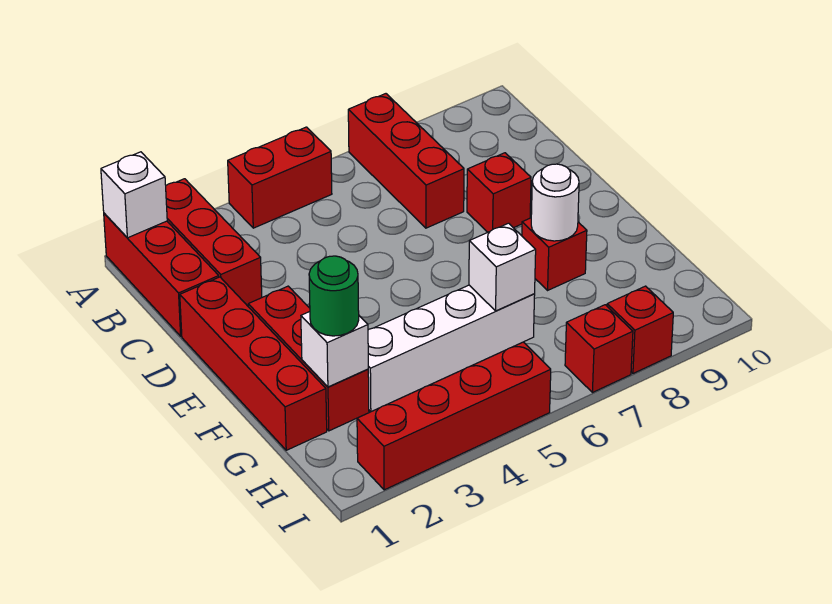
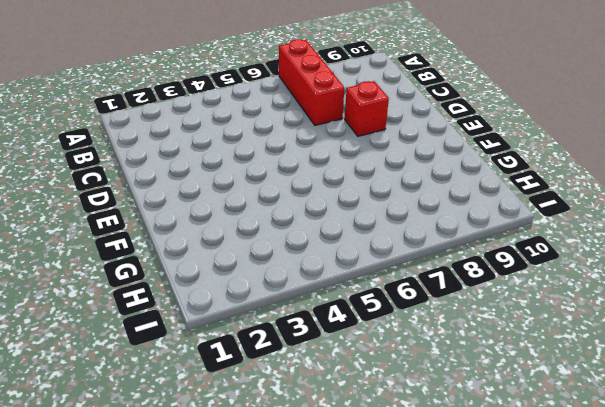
none -> red 1x3 brick [104,213,219,336]
none -> red 1x3 brick [166,179,262,306]
none -> red 1x2 brick [228,127,332,228]

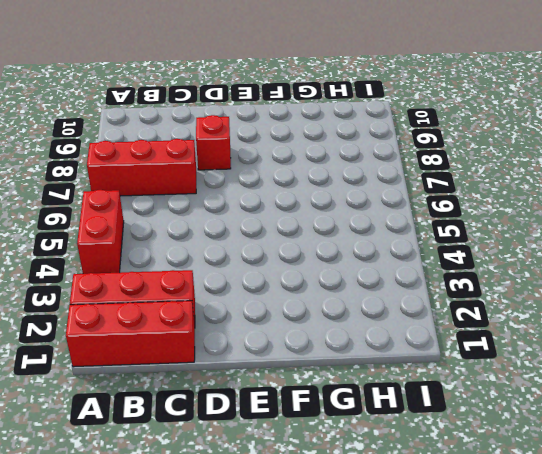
none -> red 1x4 brick [180,277,327,450]
none -> red 1x3 brick [248,286,369,431]
none -> red 1x1 brick [522,218,587,290]

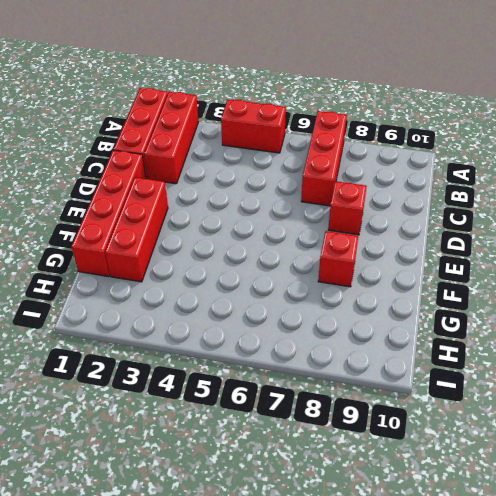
none -> white 1x4 brick [368,285,535,412]
none -> red 1x4 brick [357,342,551,490]
none -> red 1x1 brick [565,305,633,393]

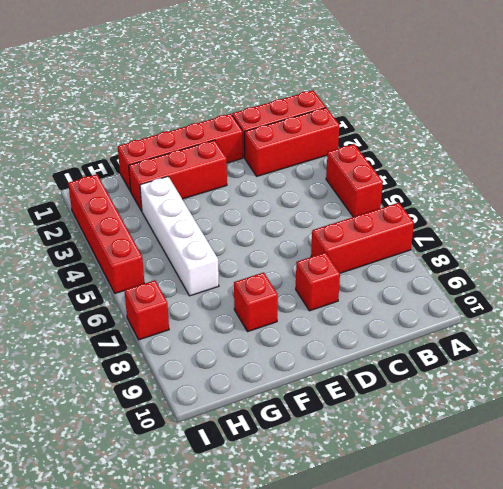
none -> red 1x1 brick [607,286,673,373]
none -> white 1x1 brick [101,152,167,238]
none -> white 1x1 round brick [531,164,579,241]

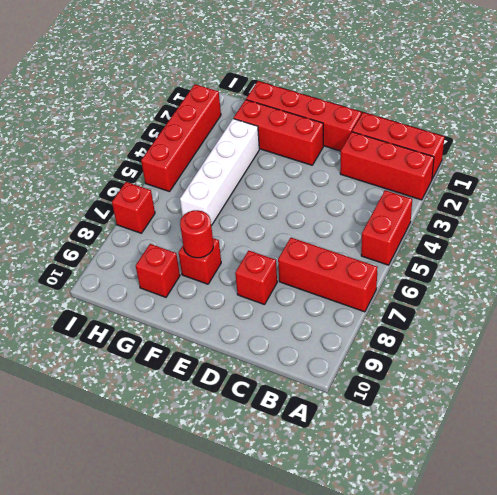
red 1x1 round brick [180,210,213,258] -> white 1x1 round brick [531,164,579,241]
red 1x1 brick [136,244,180,297] -> red 1x1 brick moved to [607,286,673,373]
none -> white 1x1 brick [101,152,167,238]
none -> white 1x1 brick [301,312,368,387]
none -> white 1x1 brick [469,223,536,311]

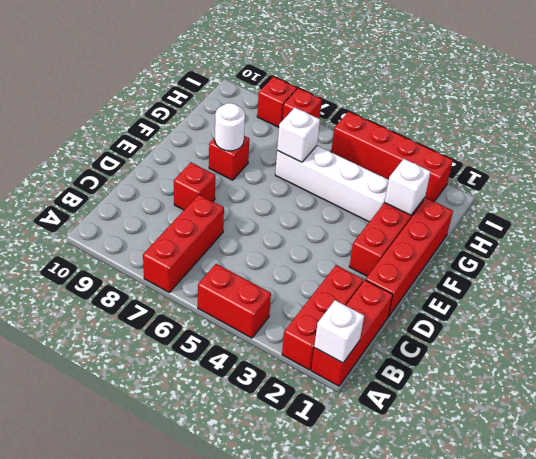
none -> green 1x1 round brick [309,256,359,336]

